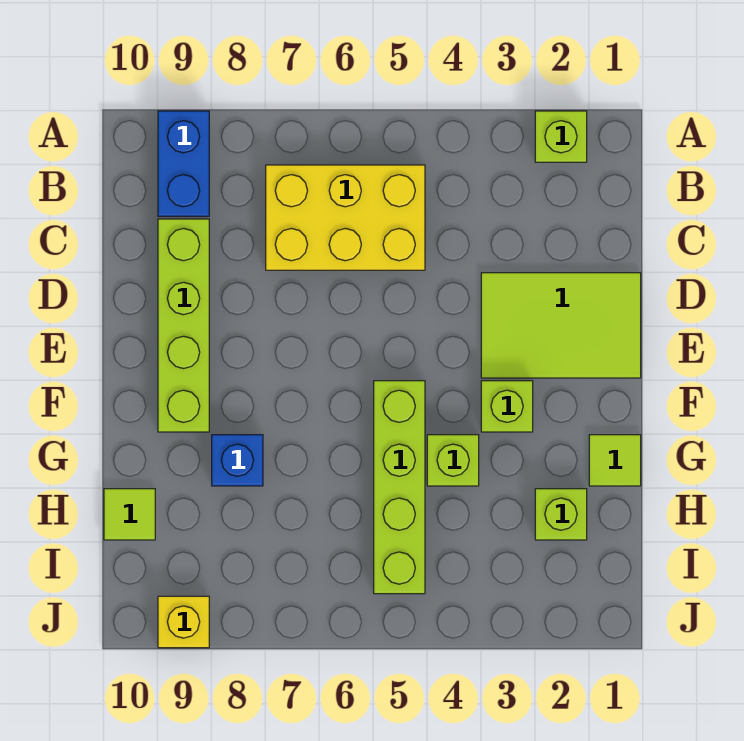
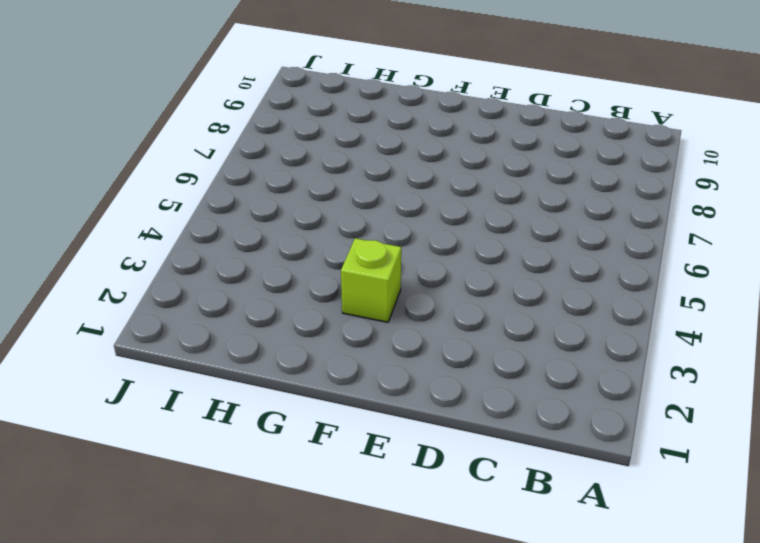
none -> lime 1x1 brick [535,111,587,162]
none -> blue 1x2 brick [158,111,209,216]
none -> yellow 2x3 brick [266,165,425,270]

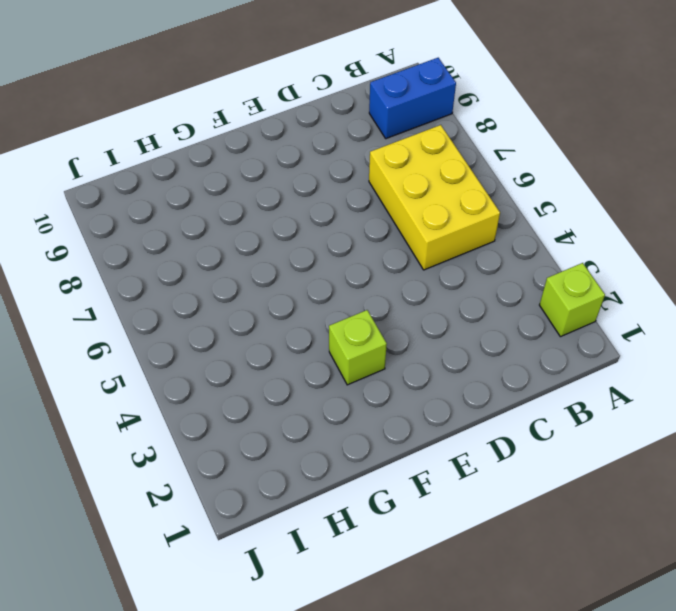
none -> lime 1x4 brick [158,219,209,432]
none -> lime 2x3 tile [481,273,641,378]
none -> lime 1x4 brick [374,381,425,594]

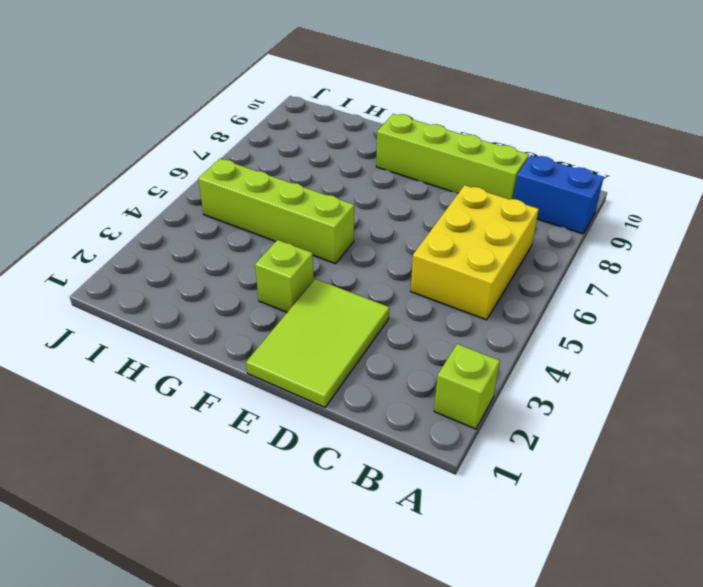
none -> lime 1x1 tile [589,435,641,486]
none -> lime 1x1 brick [427,435,479,486]
none -> blue 1x1 brick [212,435,263,486]

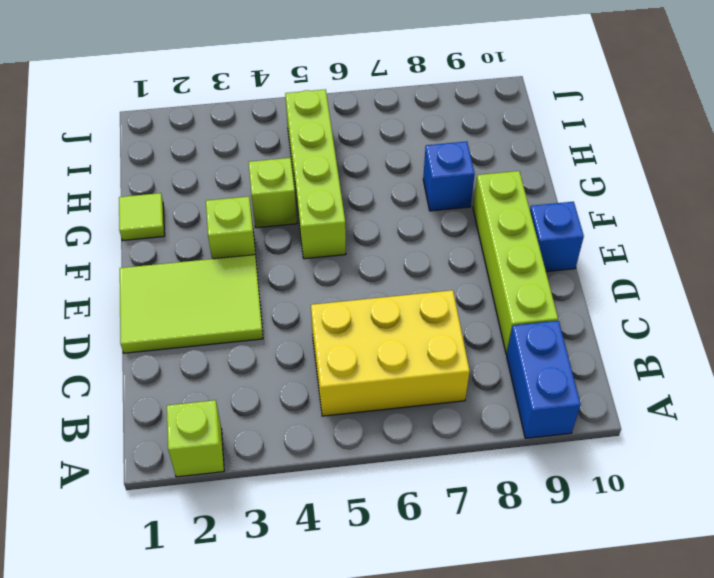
blue 1x1 brick [530,202,584,272] -> none
none -> lime 1x1 brick [535,489,587,540]
none -> lime 1x1 tile [104,489,155,540]
none -> yellow 1x1 brick [158,596,209,648]

